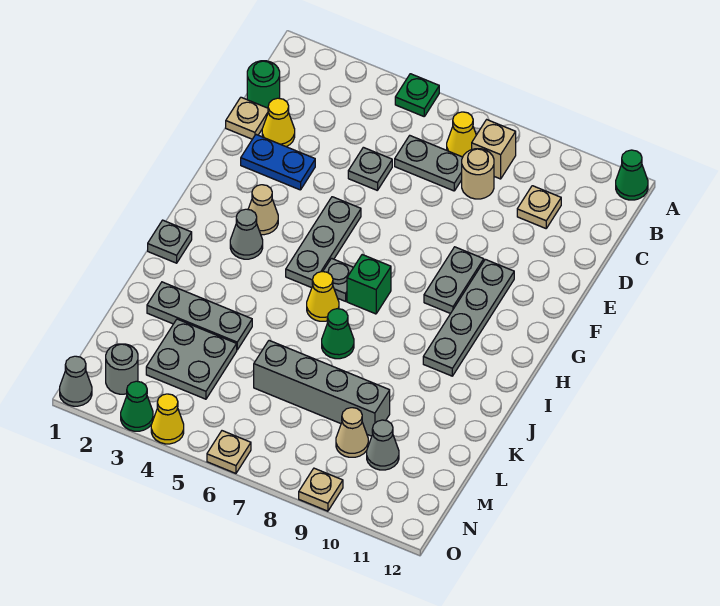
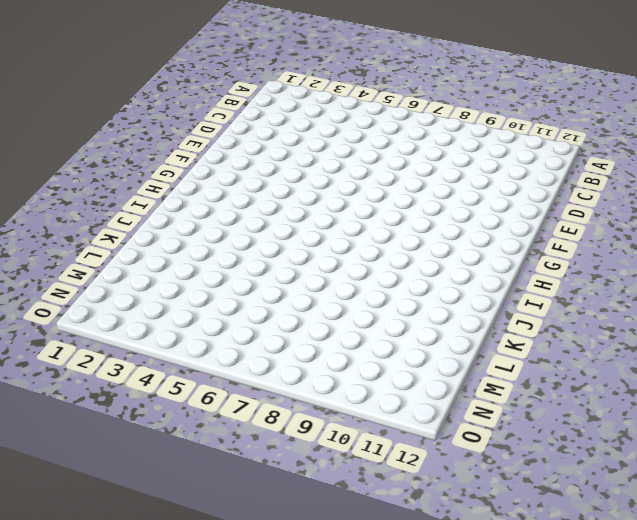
none -> green 1x1 plate [395,74,439,116]
none -> green 1x1 cone [616,150,648,200]
none -> yellow 1x1 cone [447,112,476,157]
none -> tan 1x1 brick [472,120,516,179]

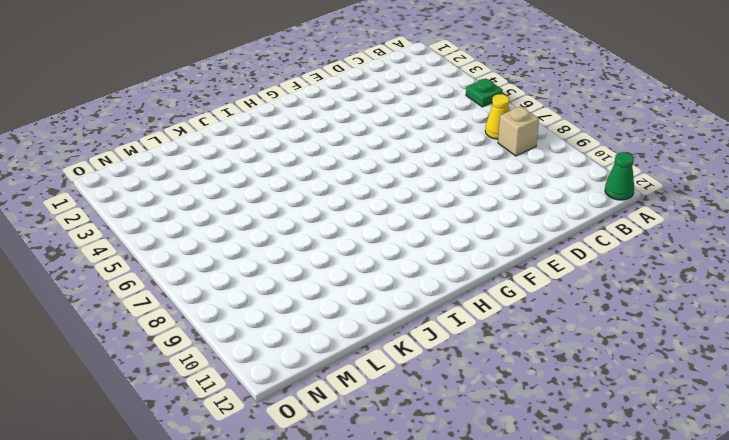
none -> green 1x1 round brick [247,61,280,108]
none -> grey 1x2 plate [395,136,463,191]
none -> tan 1x1 round brick [462,149,494,199]
none -> tan 1x1 plate [517,186,561,228]

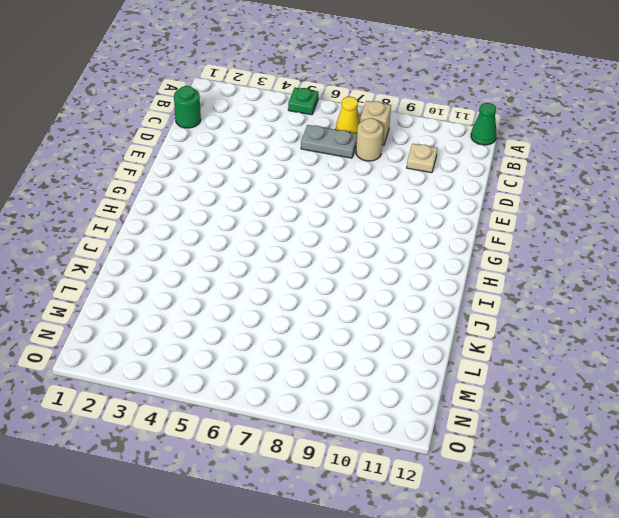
none -> tan 1x1 plate [226,97,268,139]
none -> yellow 1x1 cone [262,98,295,147]
none -> grey 1x1 plate [348,147,392,190]
none -> blue 1x2 plate [241,135,315,190]

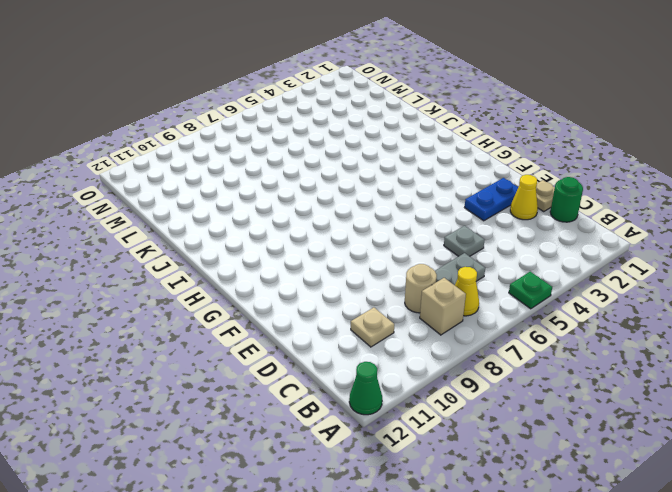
none -> grey 1x3 plate [286,197,361,288]
none -> grey 1x2 plate [424,247,484,314]
none -> grey 1x4 plate [423,259,514,376]
none -> tan 1x1 cone [248,185,278,235]

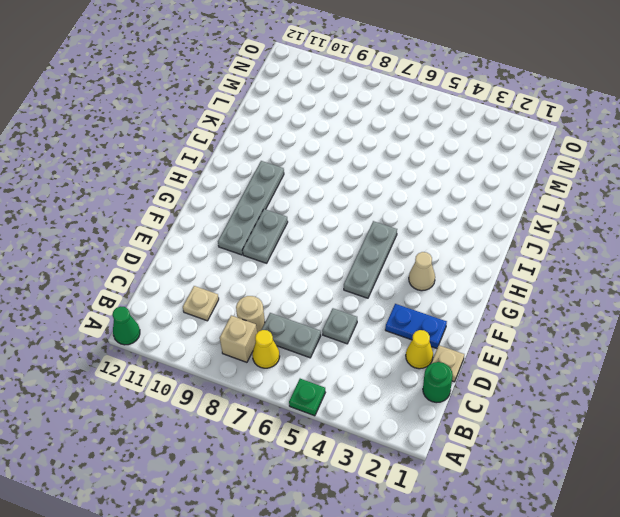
none -> grey 1x1 cone [230,209,263,259]
none -> grey 1x1 plate [323,258,353,301]
none -> green 1x1 brick [347,255,391,314]
none -> grey 1x1 plate [148,220,192,263]

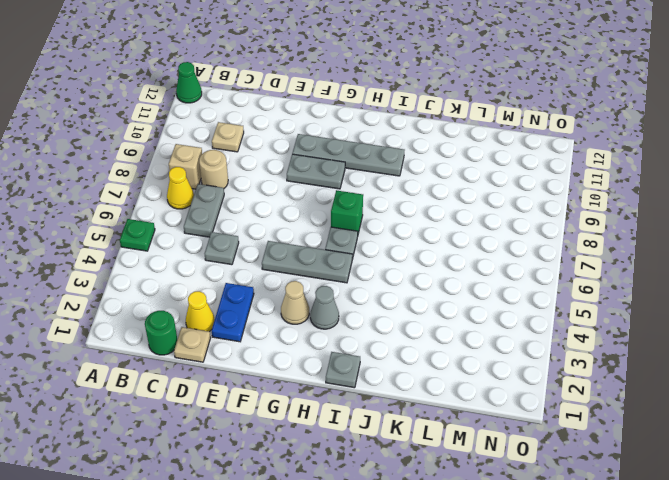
none -> yellow 1x1 cone [307,272,339,321]
none -> green 1x1 cone [322,309,354,359]
none -> grey 1x3 plate [147,282,252,350]
none -> grey 2x2 plate [146,319,237,399]

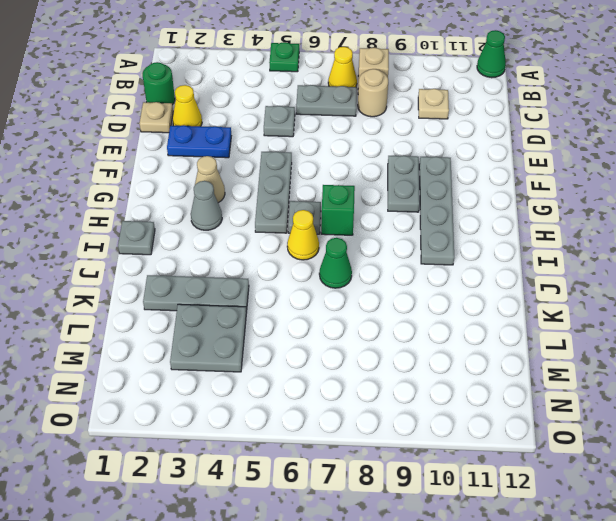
none -> grey 1x4 brick [254,341,390,436]
none -> tan 1x1 cone [336,408,368,457]
none -> grey 1x1 cone [367,420,399,470]
none -> grey 1x1 round brick [106,344,138,394]

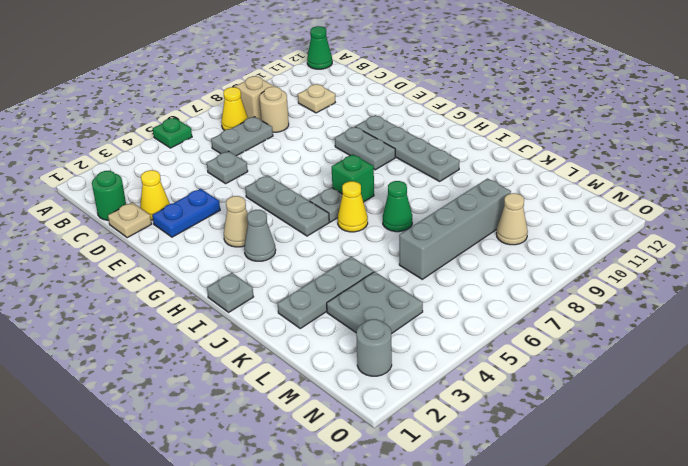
none -> grey 1x1 cone [367,420,399,470]
none -> grey 1x1 cone [60,356,92,406]
none -> green 1x1 cone [121,381,153,431]
none -> yellow 1x1 cone [151,394,184,444]

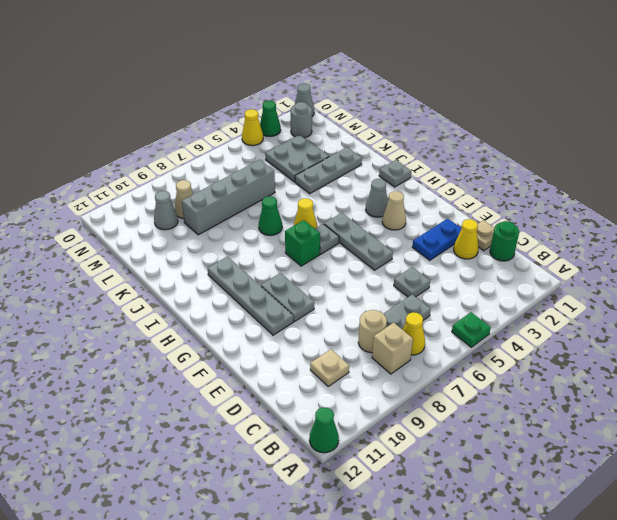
none -> tan 1x1 plate [207,431,251,473]
none -> tan 1x1 plate [299,468,343,511]

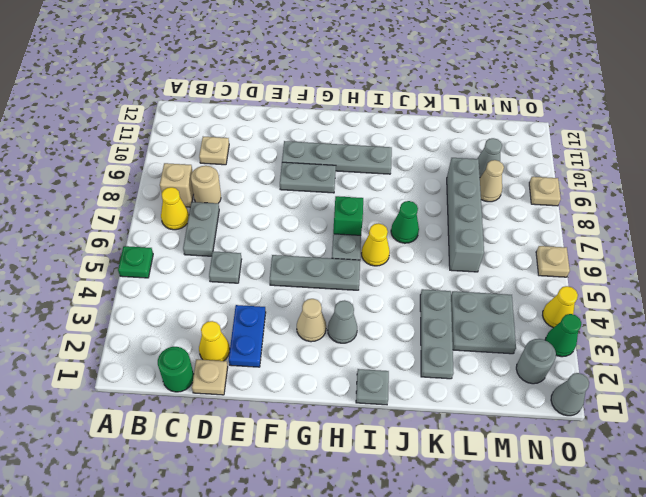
none -> green 1x1 cone [616,150,648,200]

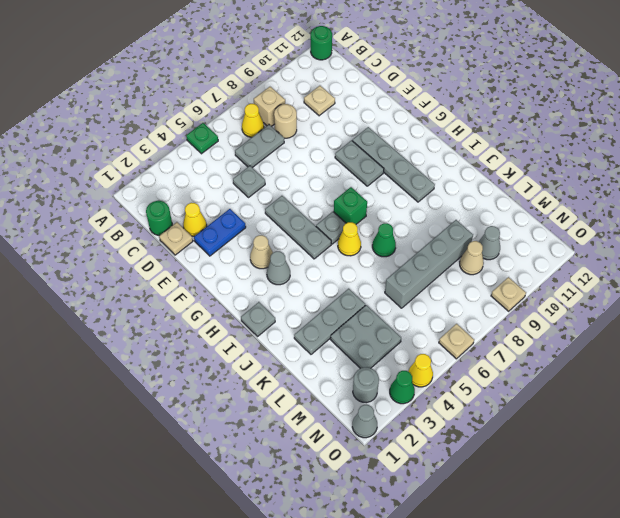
green 1x1 round brick [311,26,332,60] -> green 1x1 cone [616,150,648,200]

